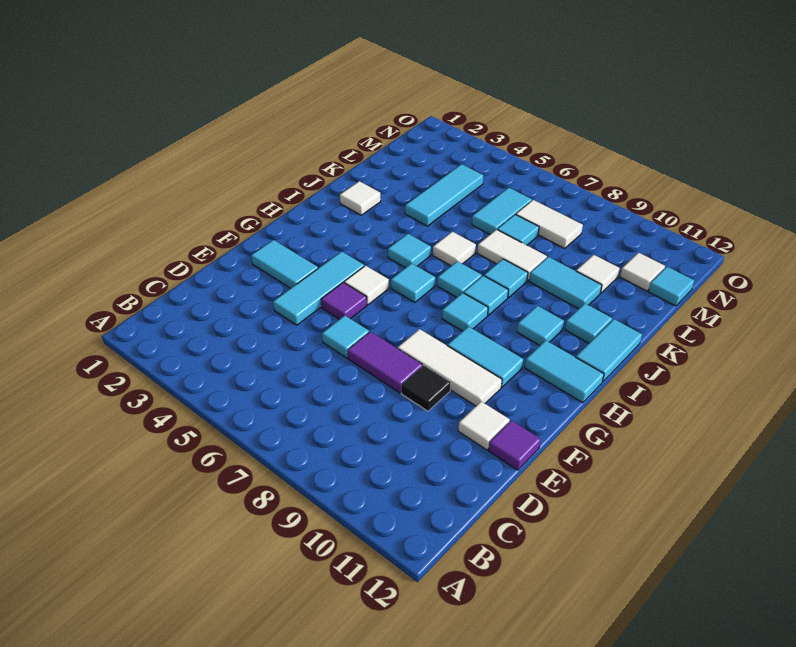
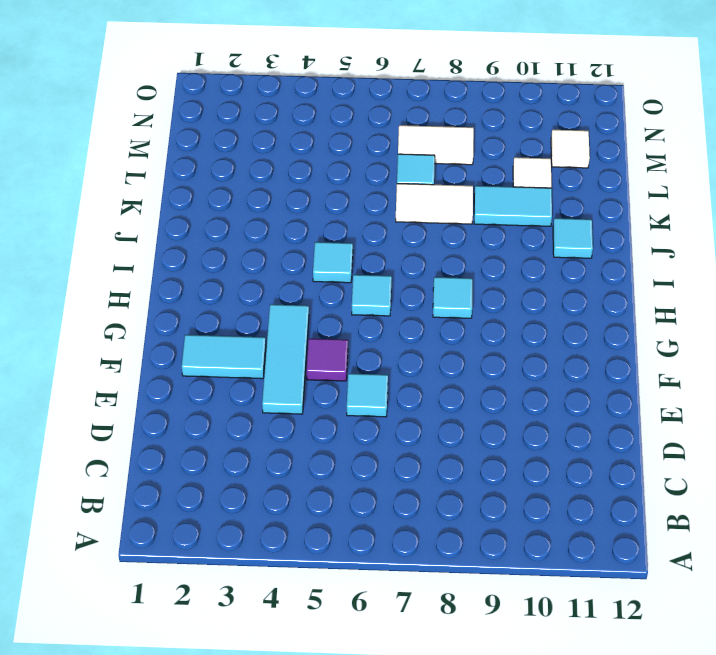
none -> purple 1x2 tile [348,332,422,393]
none -> black 1x1 tile [401,365,451,411]
none -> white 1x1 tile [458,401,510,450]
none -> purple 1x1 tile [488,420,541,470]

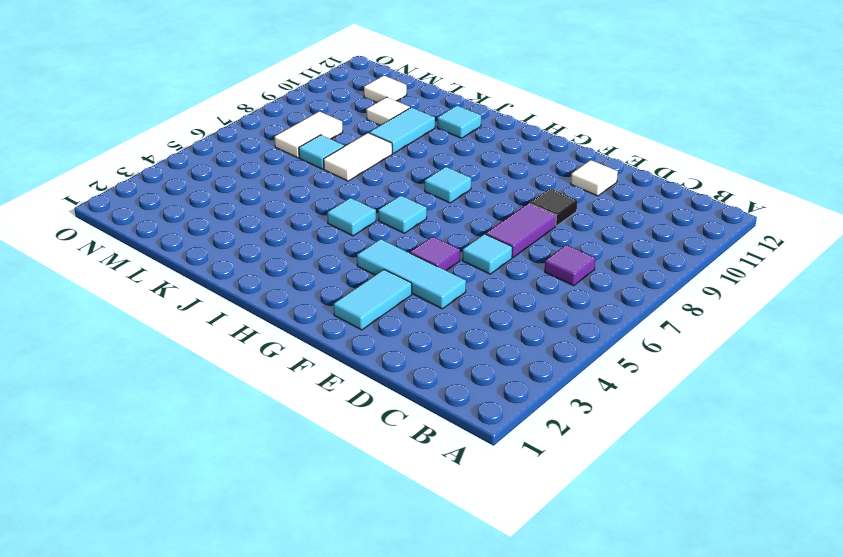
purple 1x1 tile [545,245,595,286] -> purple 1x1 tile moved to [488,420,541,470]
none -> white 1x3 tile [398,329,502,406]
none -> white 1x1 tile [344,266,389,305]
none -> cyan 1x2 tile [448,326,523,387]
none -> cyan 1x2 tile [525,340,604,403]

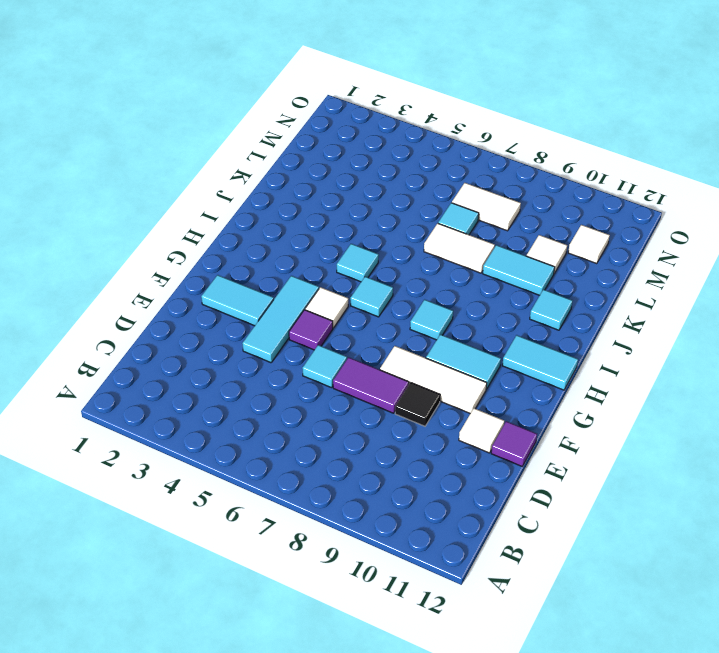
none -> cyan 1x1 tile [437,261,482,297]
none -> cyan 1x1 tile [464,276,508,315]
none -> cyan 1x1 tile [517,306,564,345]
none -> cyan 1x2 tile [576,319,642,382]

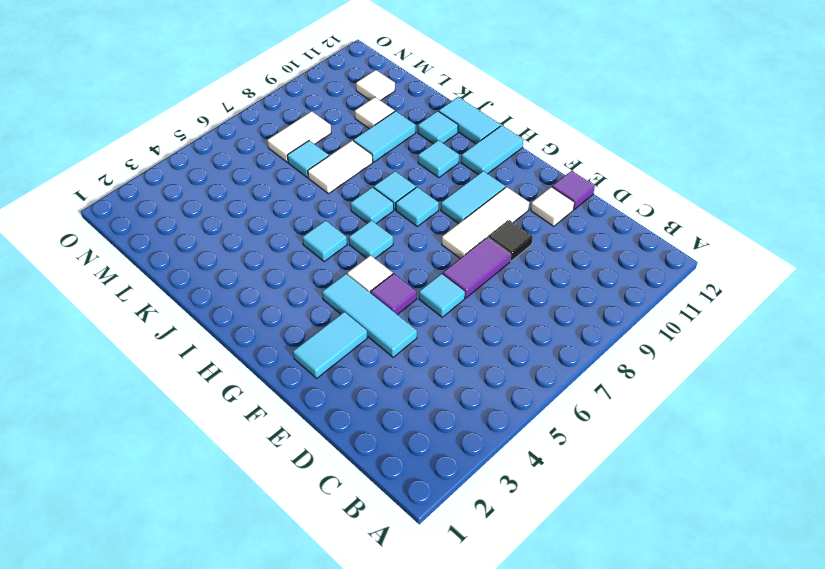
none -> white 1x1 tile [340,181,381,215]
none -> white 1x1 tile [433,232,476,266]
none -> cyan 1x1 tile [484,259,528,298]
none -> cyan 1x3 tile [405,164,484,226]

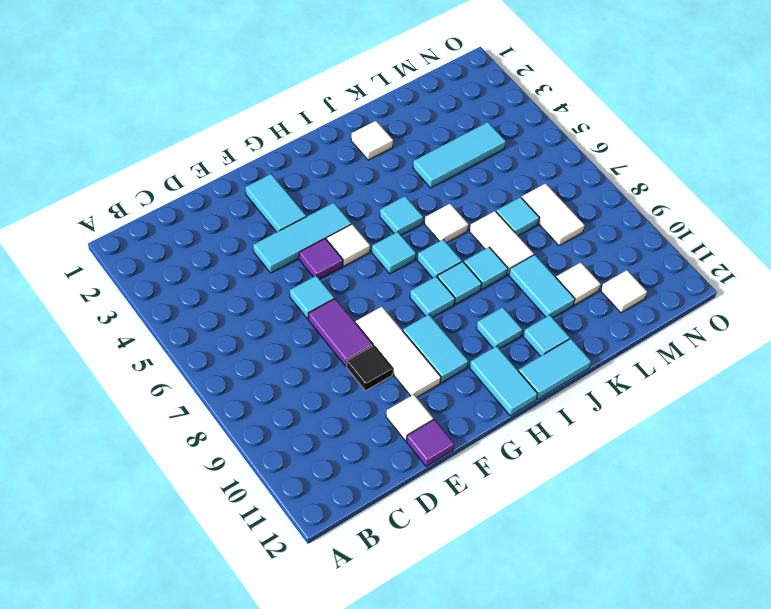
none -> cyan 1x2 tile [472,188,532,234]
none -> cyan 1x1 tile [648,267,694,306]

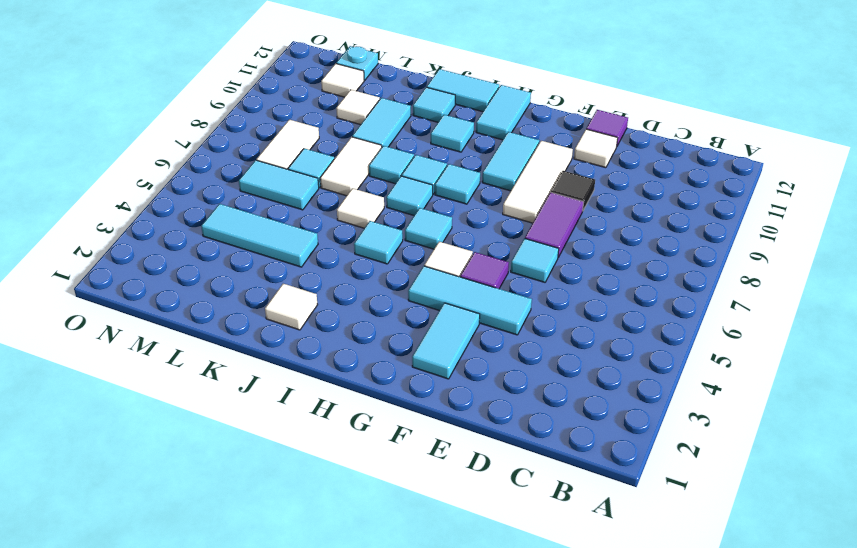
cyan 1x1 plate [336,46,378,81] -> cyan 1x1 tile [648,267,694,306]

